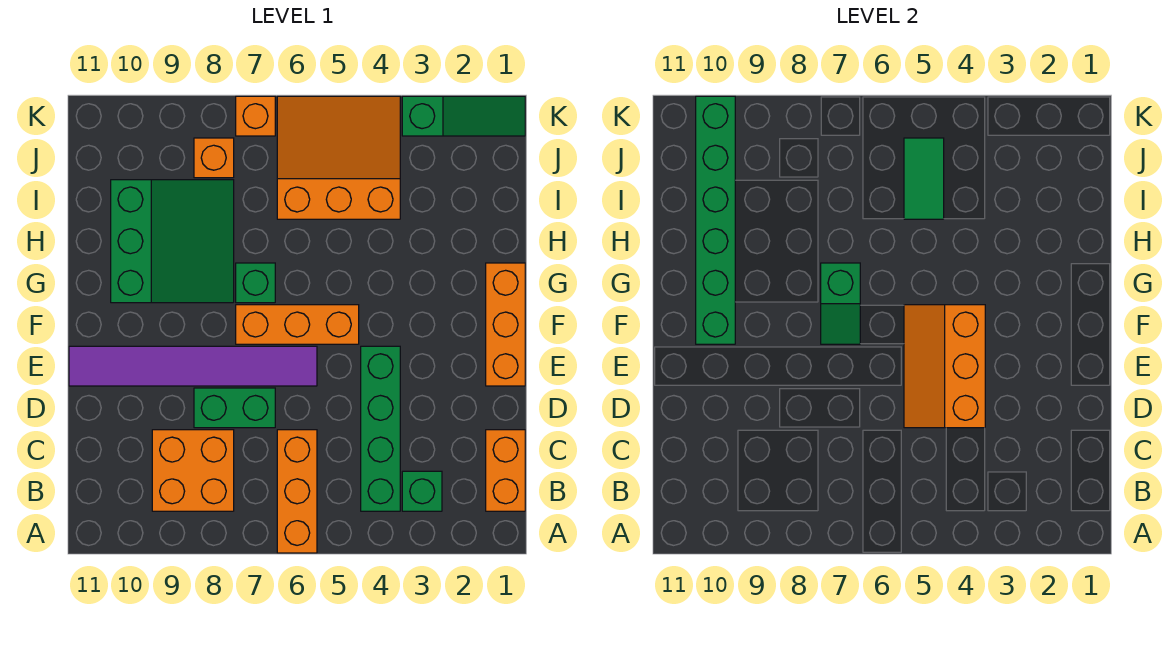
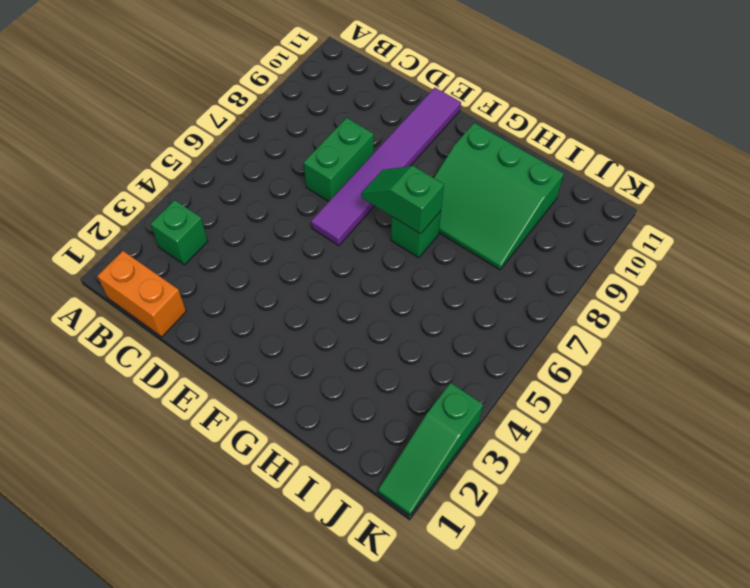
none -> orange 1x3 brick [277,430,317,553]
none -> green 1x4 brick [361,346,400,511]
none -> orange 2x2 brick [152,430,234,511]

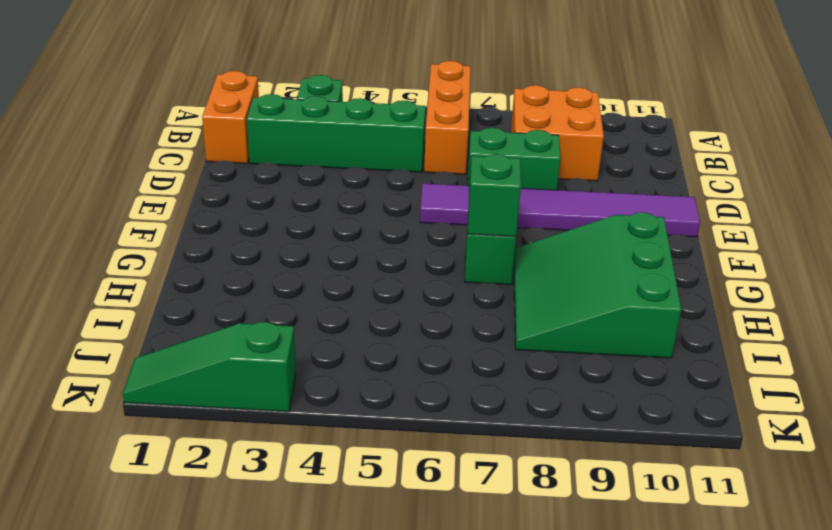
green 1x4 brick [247,94,425,172] -> green 1x4 brick turned to [361,346,400,511]
none -> orange 1x3 brick [486,263,525,386]
none -> orange 1x3 brick [236,305,359,344]
none -> orange 3x3 slope [277,96,400,219]

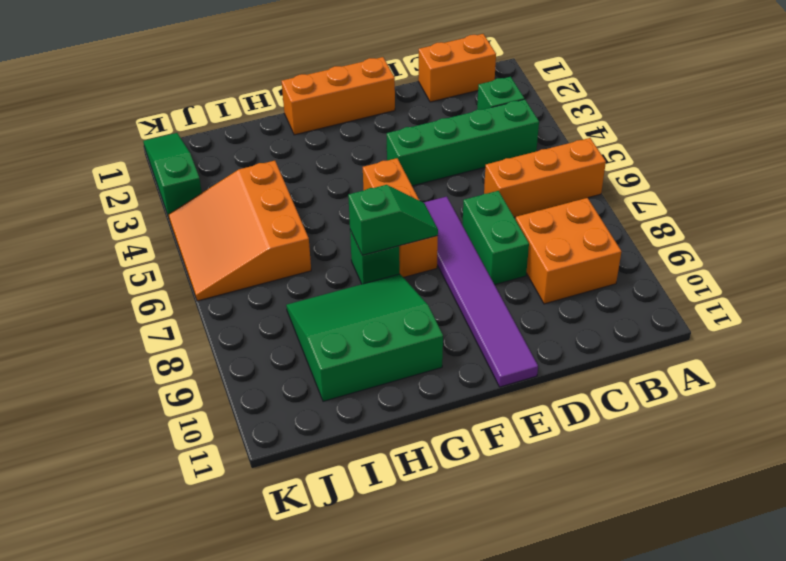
none -> orange 1x1 brick [194,138,234,178]
none -> orange 1x1 brick [236,96,275,136]
none -> orange 2x3 slope [904,305,985,428]

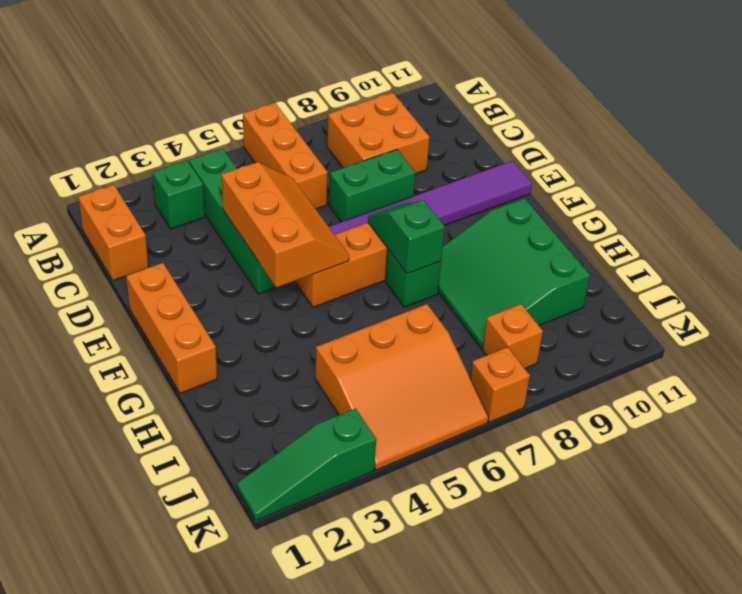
none -> green 1x6 brick [696,96,735,344]
none -> green 1x2 tile [904,138,944,219]

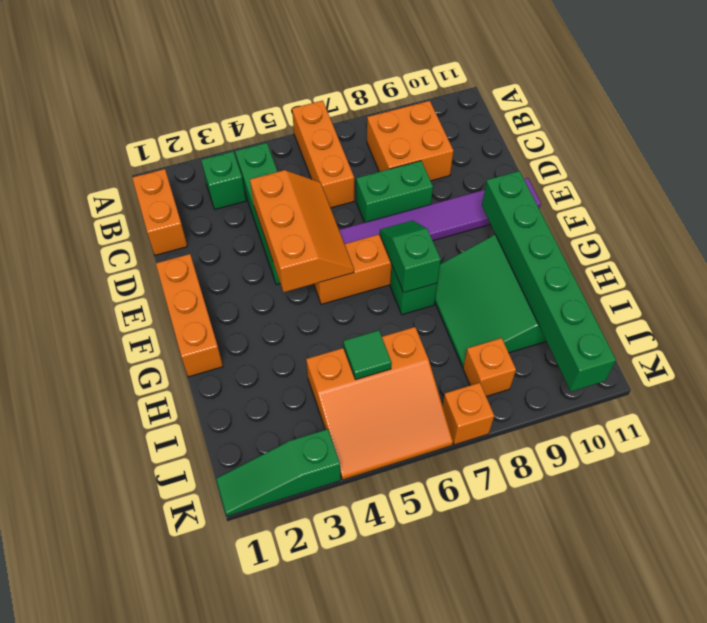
green 1x1 tile [344,330,392,380] -> green 1x2 tile [904,138,944,219]

